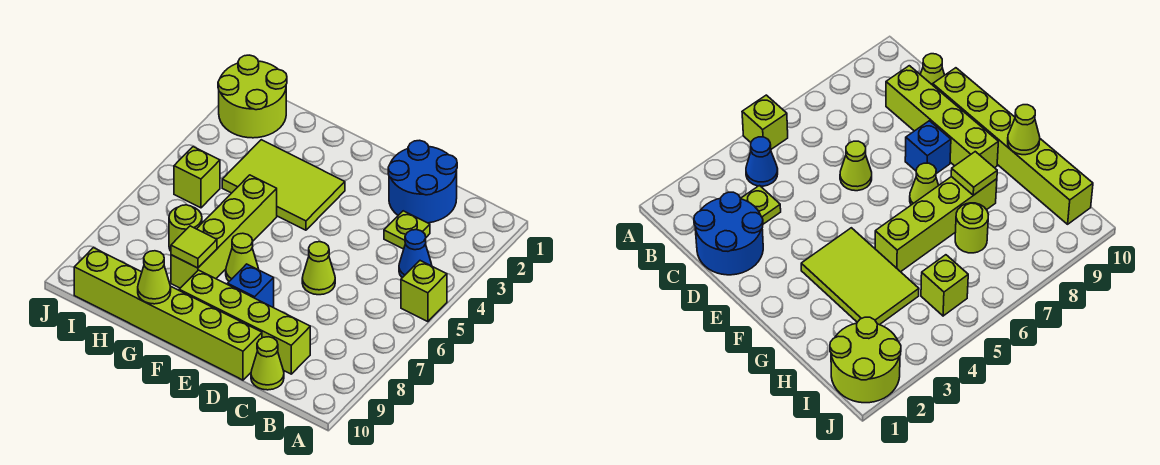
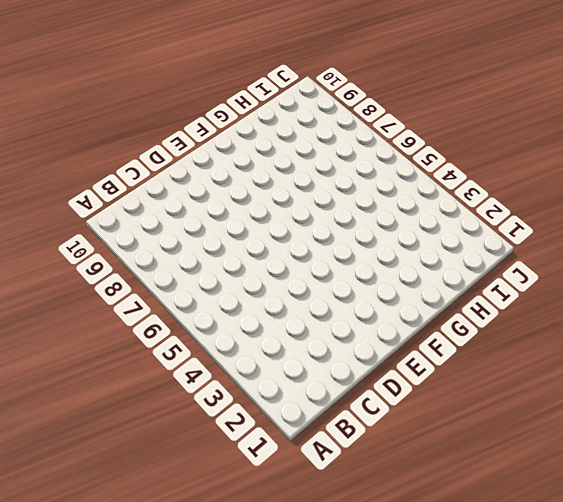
none -> lime 1x1 brick [401,261,447,322]
none -> blue 1x1 cone [399,230,432,278]
none -> blue 2x2 round brick [388,140,457,223]

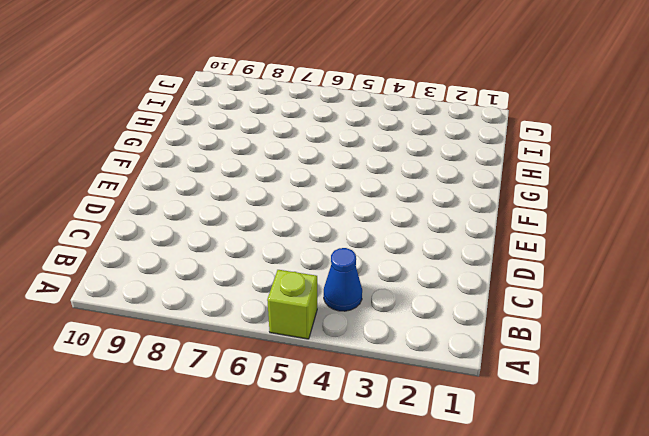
none -> blue 2x2 round brick [388,140,457,223]
none -> lime 1x1 plate [384,211,430,249]
none -> lime 1x4 brick [179,270,310,374]

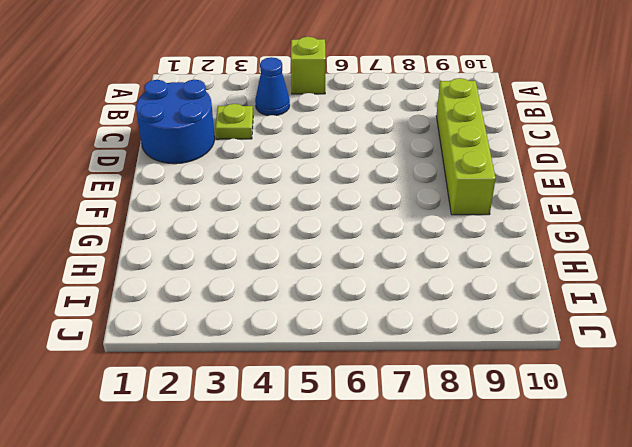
none -> lime 1x1 cone [251,337,284,390]
none -> lime 1x1 cone [302,242,335,295]
none -> lime 1x6 brick [74,248,262,380]

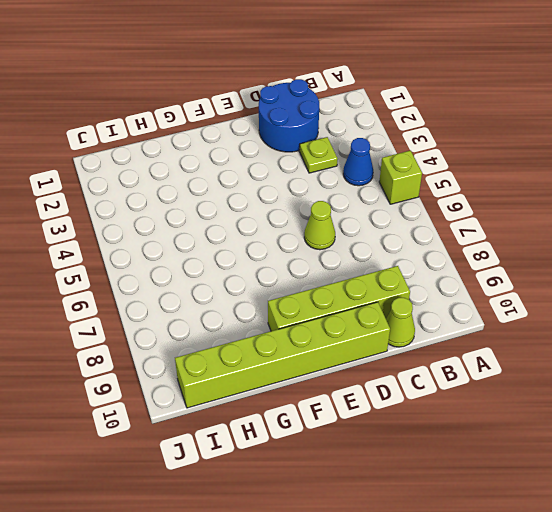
none -> blue 1x1 brick [228,264,274,307]
none -> lime 2x3 tile [222,140,345,230]
none -> lime 1x1 cone [226,233,259,281]

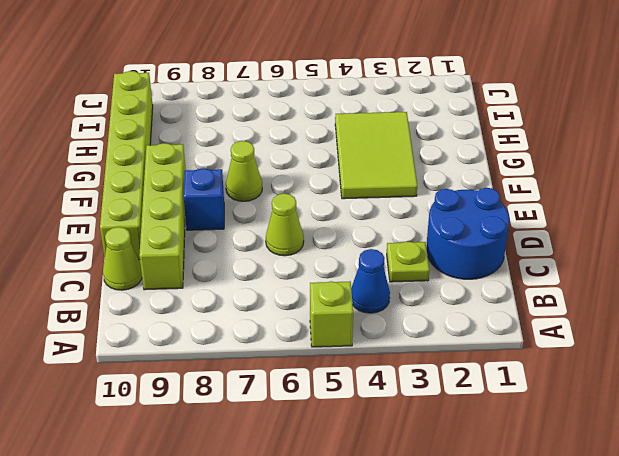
none -> lime 1x4 brick [171,175,277,288]
none -> lime 1x1 round brick [169,205,202,251]
none -> lime 2x2 round brick [218,55,287,138]

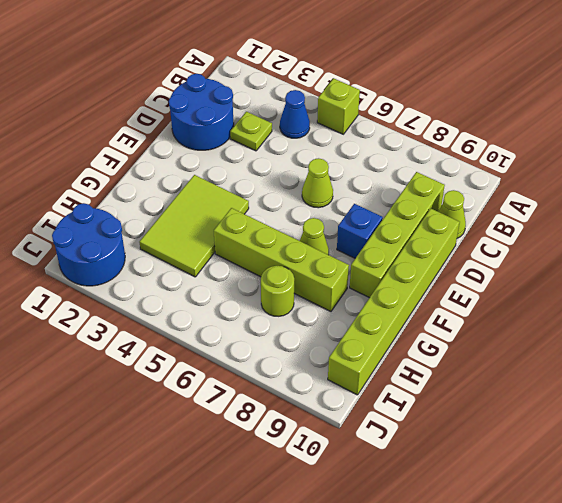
blue 2x2 round brick [52,203,125,286] -> lime 2x2 round brick [218,55,287,138]
none -> lime 1x1 brick [174,147,220,208]
none -> lime 1x1 tile [171,226,217,268]
none -> lime 1x1 cone [138,251,171,304]

